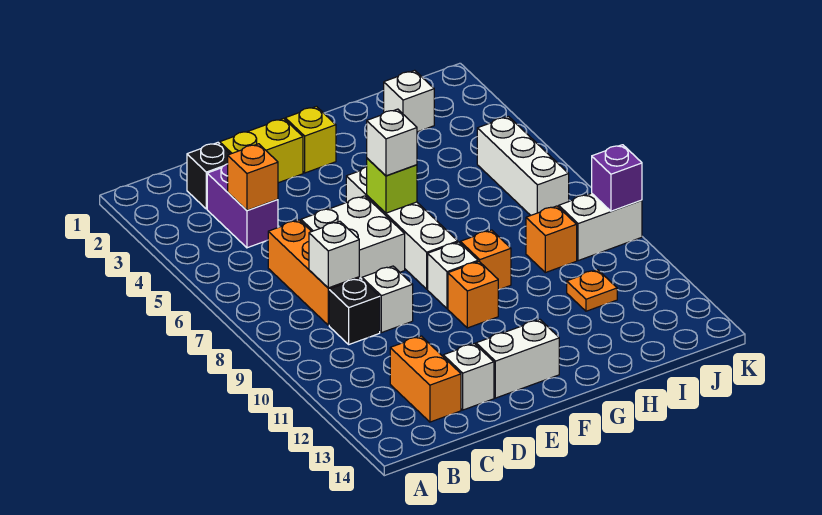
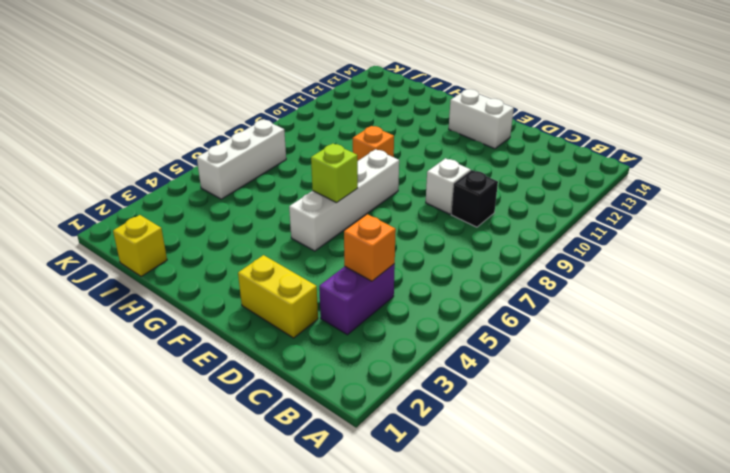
yellow 1x1 brick [113,215,167,277] -> yellow 1x1 brick moved to [285,106,336,173]
none -> black 1x1 brick [187,143,230,209]
none -> orange 1x3 brick [268,220,359,325]
none -> orange 1x2 brick [390,336,461,422]

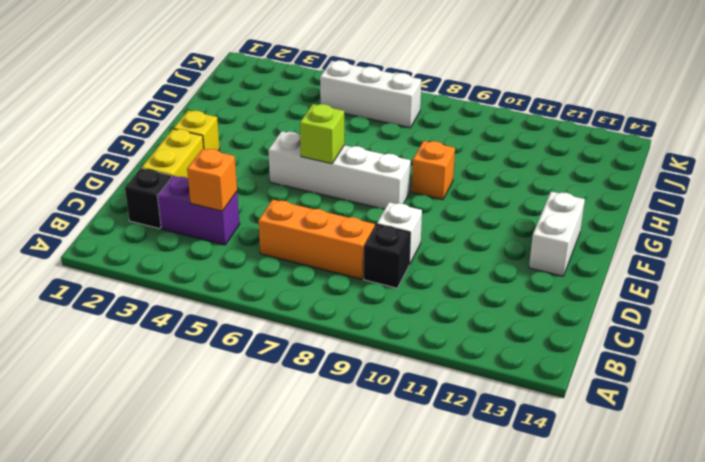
none -> orange 1x2 brick [390,336,461,422]
none -> white 2x2 brick [301,196,405,279]
none -> white 1x1 brick [443,344,494,410]

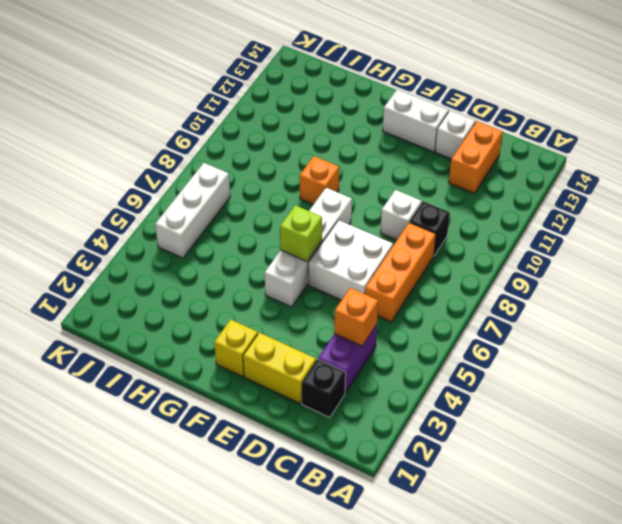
none -> white 1x1 brick [428,242,478,309]
none -> orange 1x1 brick [448,262,498,328]
none -> white 1x1 brick [384,70,434,132]

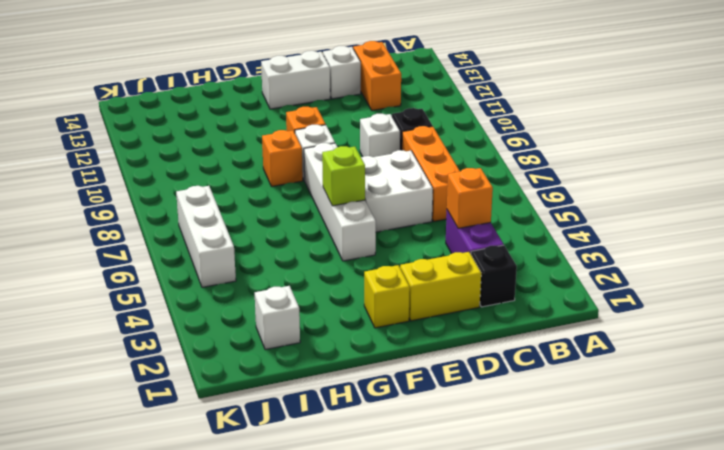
none -> orange 1x1 brick [526,206,577,273]
none -> orange 1x1 plate [567,270,617,311]
none -> white 1x2 brick [559,193,642,261]

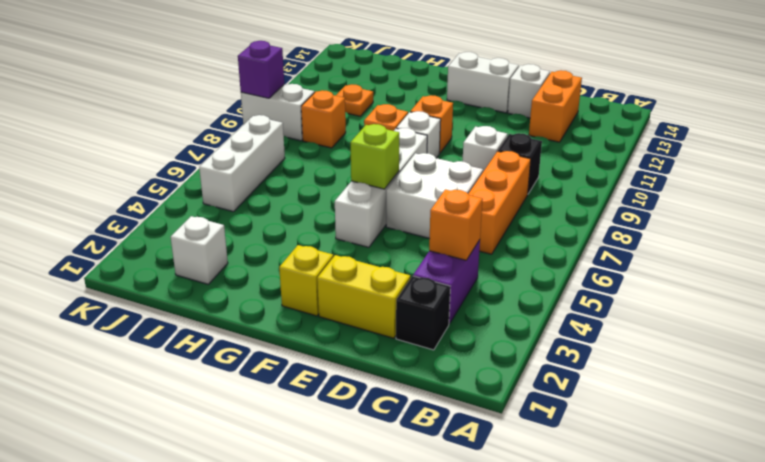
none -> white 1x1 brick [309,221,359,288]
none -> white 1x1 brick [367,109,417,176]

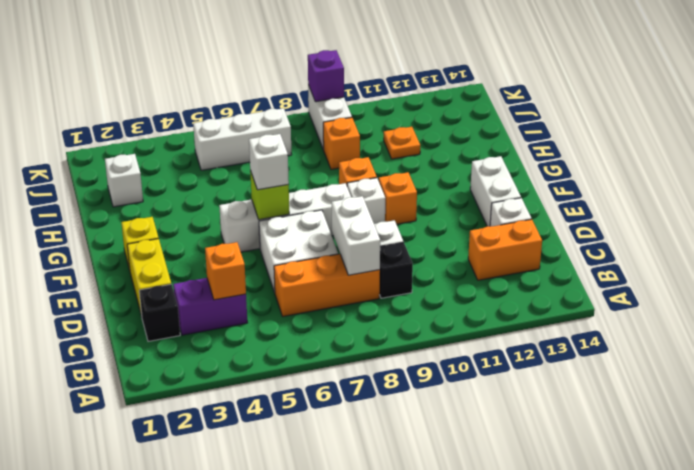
white 1x2 brick [332,196,380,275] -> white 1x1 brick [309,221,359,288]

